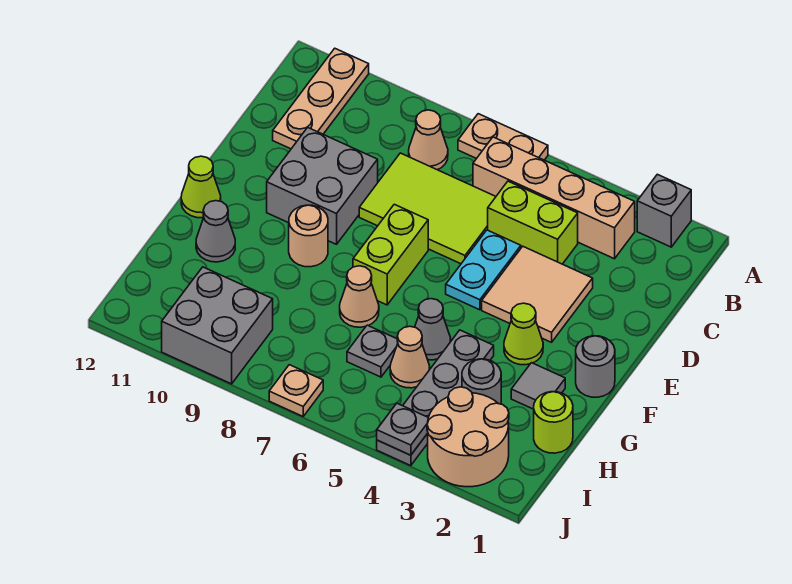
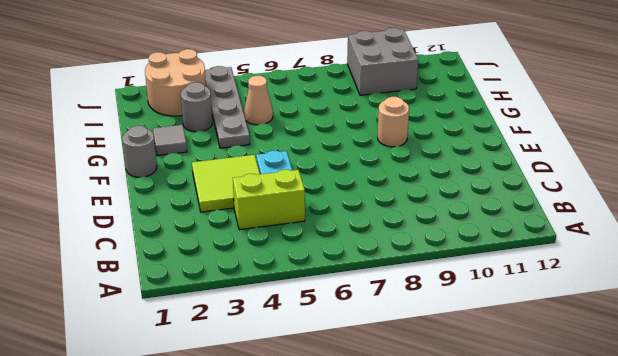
lime 2x2 tile [192,155,260,212] -> tan 2x2 tile [482,246,593,342]
none -> grey 1x1 brick [637,174,691,247]
none -> tan 1x2 plate [458,114,548,160]
none -> tan 1x3 plate [273,48,369,149]

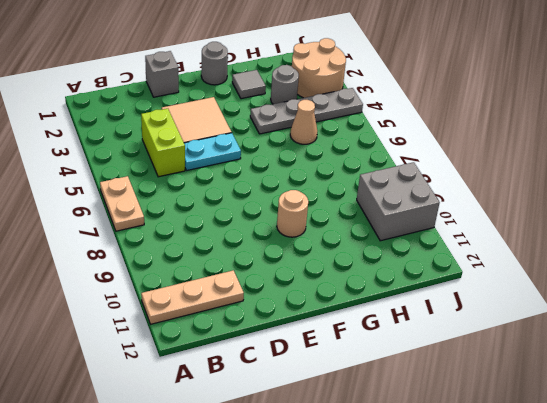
grey 1x1 brick [145,51,179,97] -> grey 1x1 brick moved to [637,174,691,247]
none -> tan 1x4 brick [473,137,635,259]
none -> tan 1x1 cone [409,110,448,170]
none -> lime 2x3 tile [359,153,496,264]

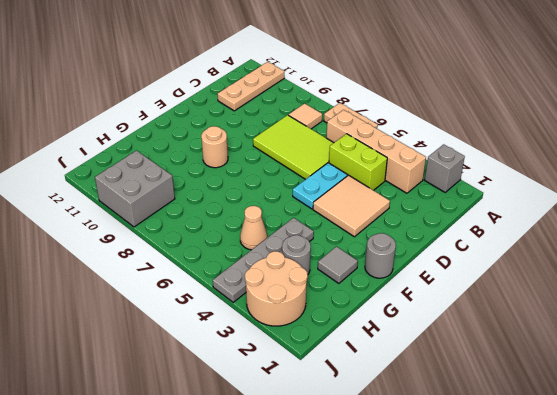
tan 1x1 tile [289,103,322,129] -> tan 1x1 cone [409,110,448,170]
none -> grey 2x2 brick [267,127,378,244]
none -> lime 1x2 brick [353,204,428,305]
none -> lime 1x1 cone [504,303,543,365]

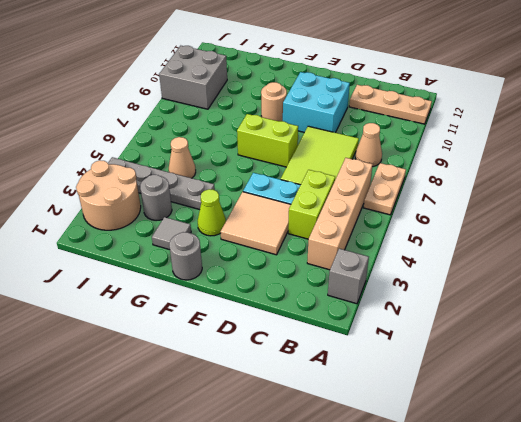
cyan 2x2 brick [283,72,350,133] -> grey 2x2 brick [267,127,378,244]
none -> lime 1x1 cone [181,156,221,218]
none -> grey 1x1 cone [415,299,451,360]
none -> tan 1x1 cone [340,266,379,327]

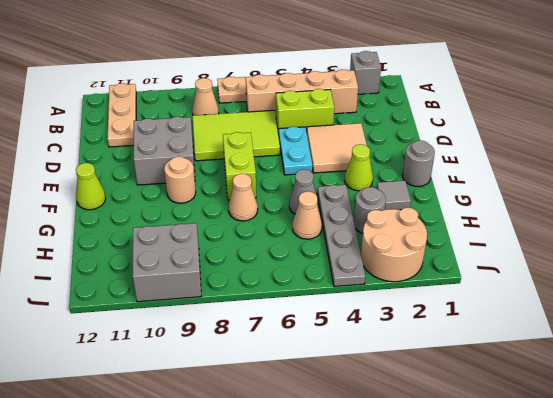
none -> grey 1x1 cone [196,201,235,262]
none -> lime 1x1 round brick [534,392,573,453]
none -> grey 1x1 plate [347,325,398,377]

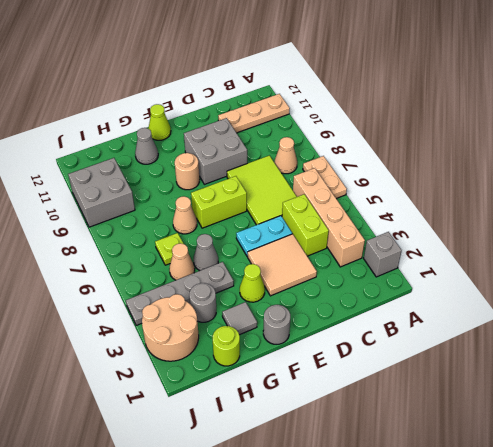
lime 1x1 plate [155,233,184,265] -> grey 1x1 plate [347,325,398,377]
none -> tan 1x1 plate [269,365,323,416]
none -> grey 1x1 plate [377,403,428,455]

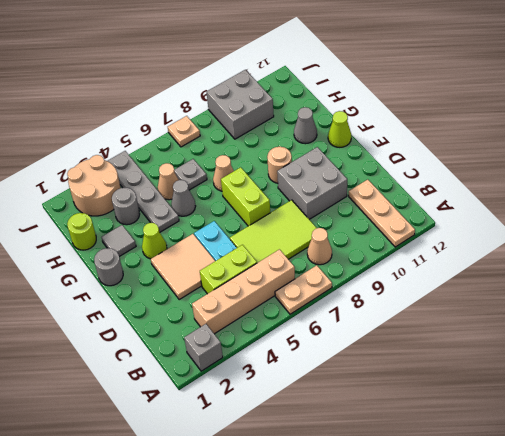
none -> grey 1x1 plate [377,403,428,455]

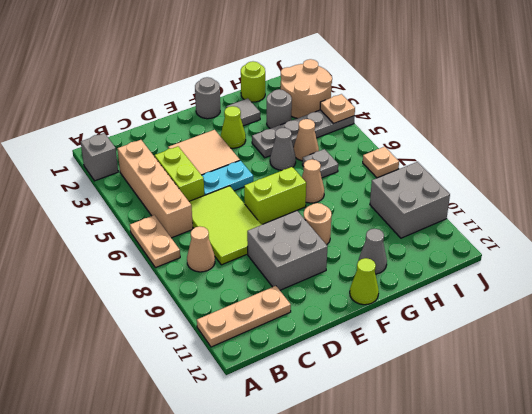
tan 1x1 plate [320,94,355,124] -> grey 1x1 plate [377,403,428,455]

